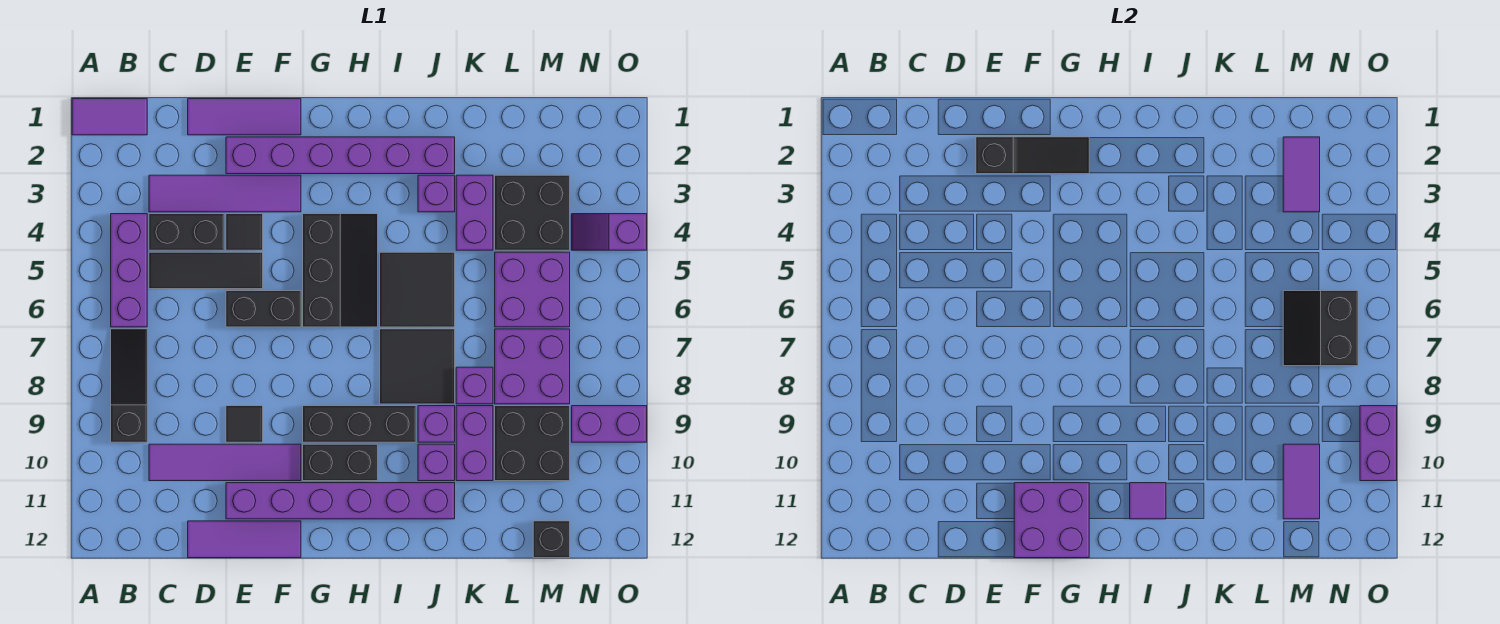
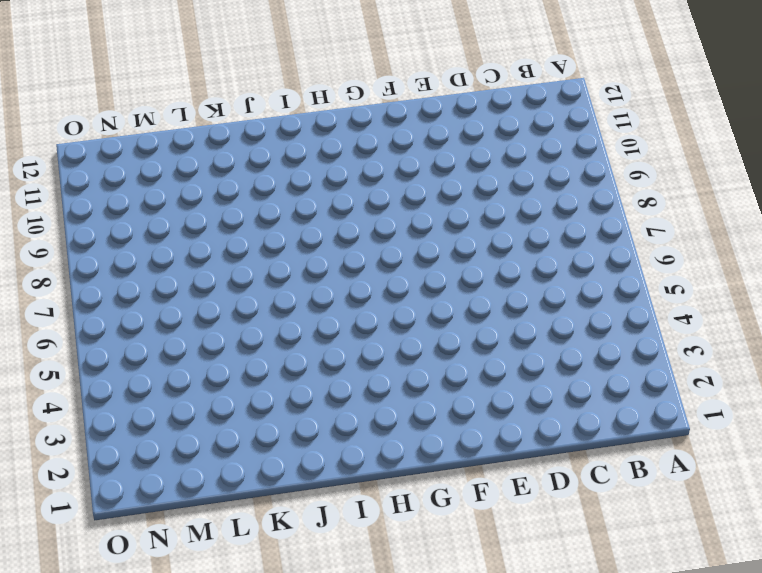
none -> purple 1x2 tile [72,99,147,135]
none -> purple 1x3 brick [111,214,147,327]
none -> black 1x3 slope [111,329,147,442]
none -> purple 1x4 tile [149,175,301,212]

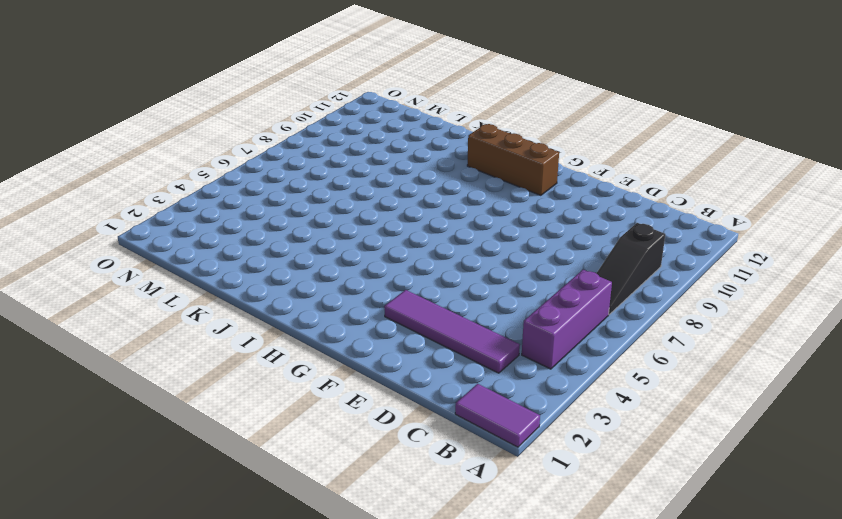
brown 1x3 brick [467,124,559,195] -> purple 1x6 brick [226,483,455,519]
none -> black 1x2 brick [149,214,224,250]
none -> black 1x3 tile [149,252,263,289]
none -> purple 1x4 tile [149,444,301,481]
none -> purple 1x3 tile [188,99,301,135]

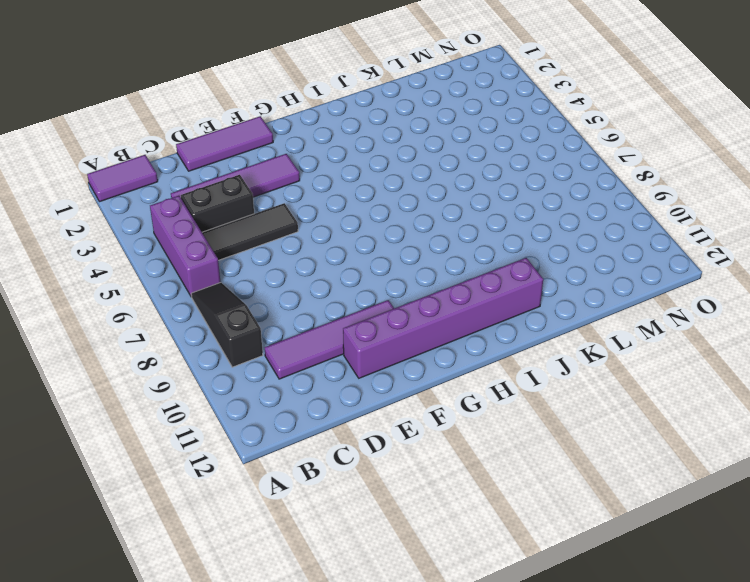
none -> purple 1x3 tile [188,521,301,558]
none -> purple 1x6 brick [226,137,455,174]
none -> black 1x1 tile [226,214,263,250]
none -> black 1x2 brick [226,291,301,327]

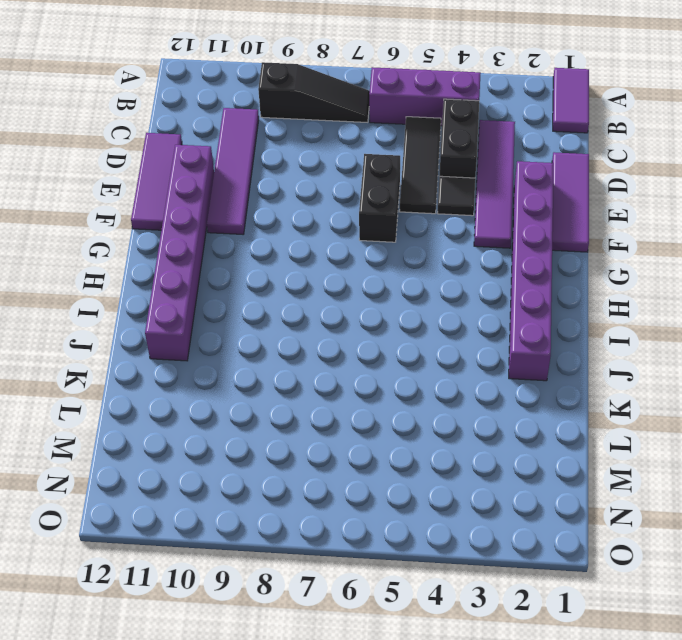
none -> black 1x1 tile [226,406,263,442]
none -> black 2x3 slope [303,214,378,327]
none -> black 1x3 brick [303,406,416,442]
none -> black 1x2 brick [303,444,378,481]

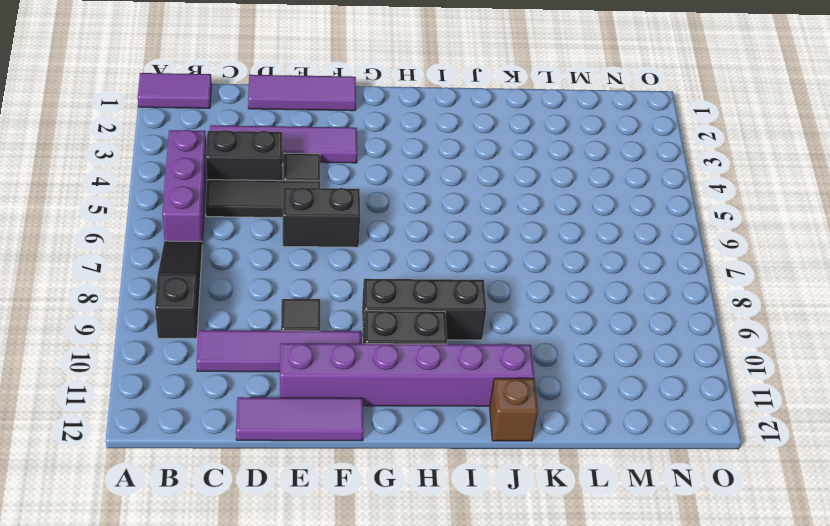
brown 1x1 brick [490,378,538,441] -> none
none -> purple 1x6 brick [226,137,455,174]
none -> black 2x3 slope [303,214,378,327]
none -> black 2x2 tile [380,252,455,327]
none -> black 2x2 tile [380,329,455,404]

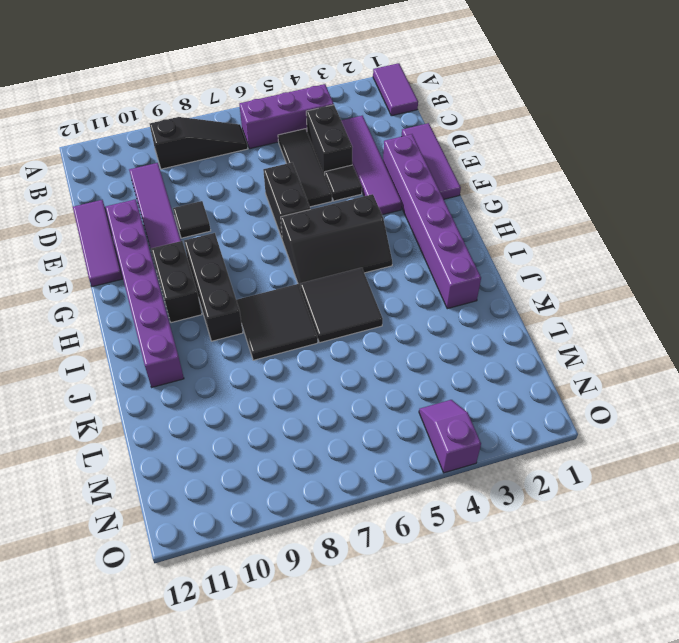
none -> purple 1x1 brick [418,175,455,212]
none -> purple 1x1 brick [418,406,455,442]
none -> purple 1x1 brick [418,444,455,481]
none -> purple 1x2 brick [456,175,493,250]

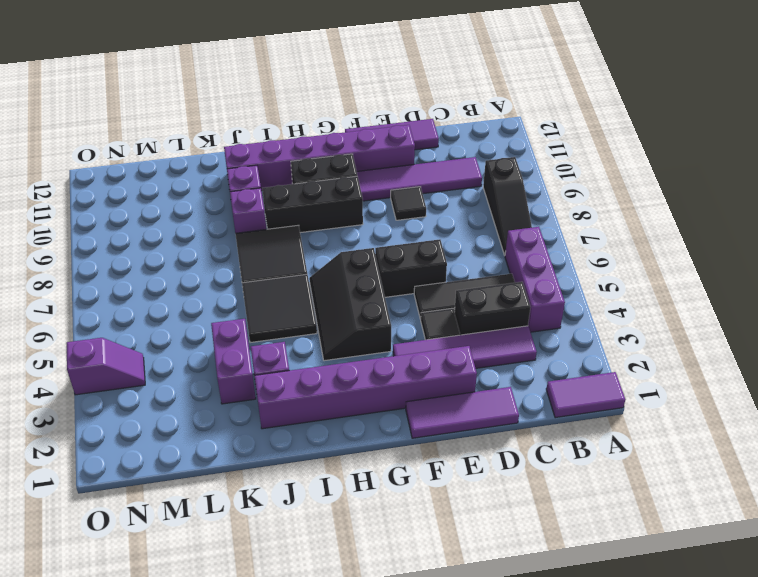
none -> purple 1x1 brick [456,367,493,404]
none -> purple 1x2 brick [456,406,493,481]
none -> black 2x2 brick [495,175,570,250]
none -> purple 2x2 brick [495,252,570,327]

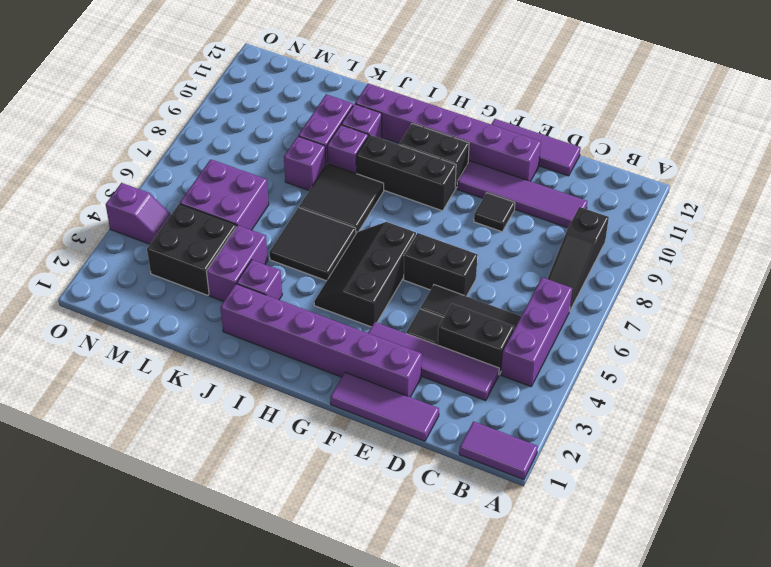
none -> purple 2x2 brick [495,329,570,404]
none -> black 2x2 brick [495,406,570,481]
none -> black 1x1 brick [533,521,570,558]
none -> purple 1x2 brick [572,406,647,442]

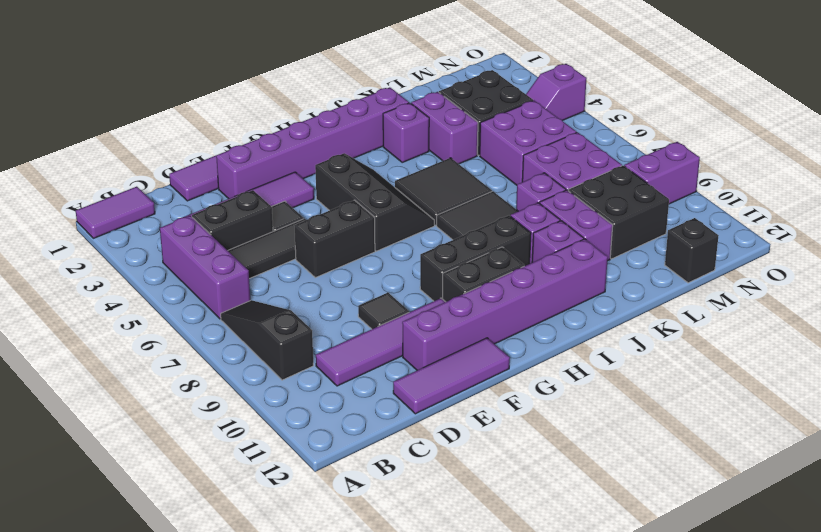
none -> black 1x3 slope [976,137,1089,174]
none -> purple 2x2 brick [1014,483,1089,558]
none -> purple 1x1 tile [1130,483,1166,519]
none -> purple 1x2 tile [1283,137,1320,212]

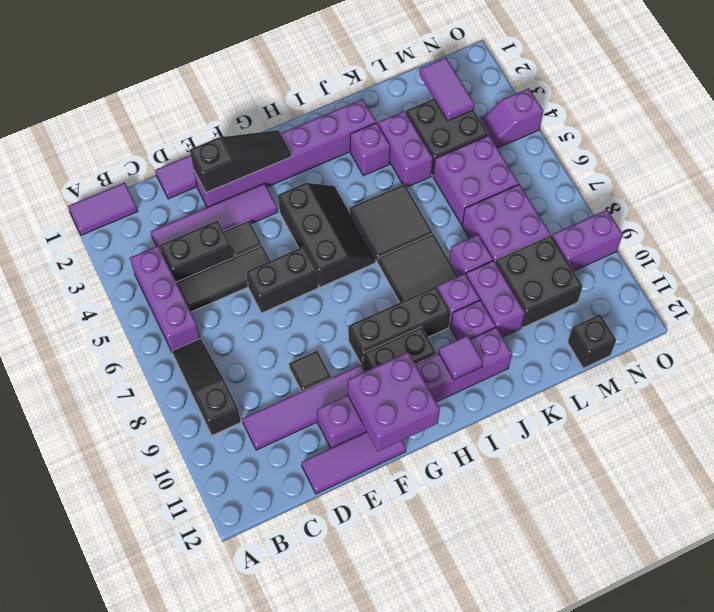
none -> black 2x2 slope [1283,291,1358,366]
none -> purple 1x2 tile [1283,444,1320,519]
none -> purple 1x2 brick [1360,406,1397,481]

